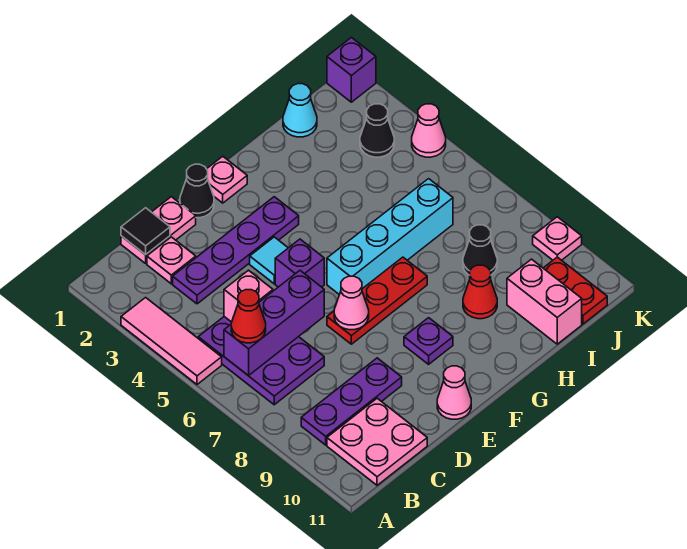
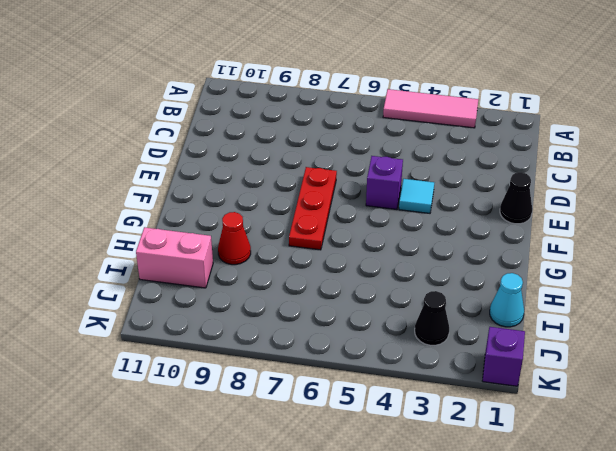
none -> purple 2x3 plate [198,317,324,405]
none -> purple 1x3 plate [301,358,402,445]
none -> pink 2x2 plate [327,398,427,485]

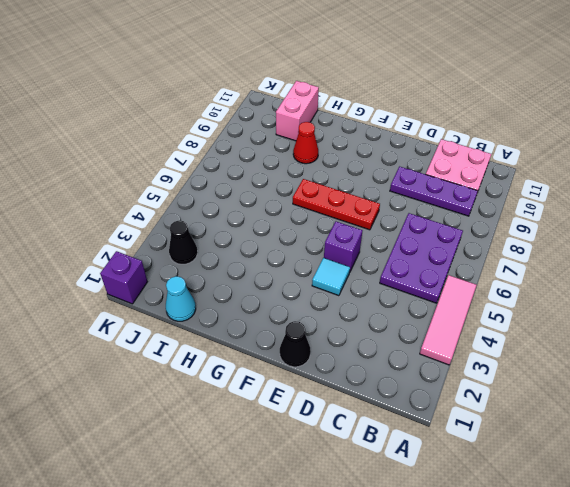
none -> pink 1x2 plate [121,197,196,263]
none -> pink 1x1 plate [147,237,196,284]
none -> purple 1x4 plate [173,197,299,304]

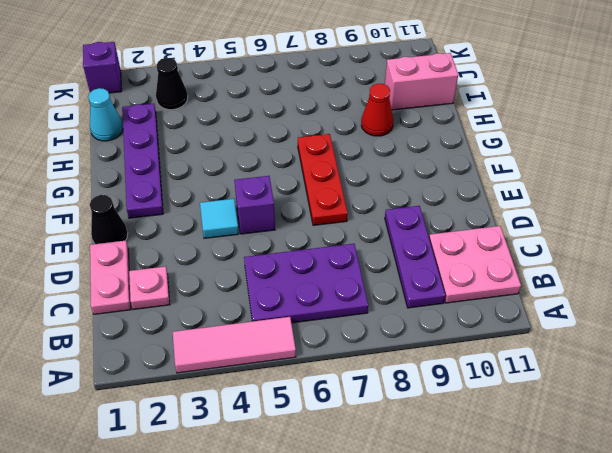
purple 1x4 plate [122,104,163,218] -> purple 1x4 plate moved to [173,197,299,304]
none -> pink 1x1 cone [437,366,471,419]
none -> pink 1x1 plate [207,156,247,203]
none -> cyan 1x4 brick [327,179,453,295]

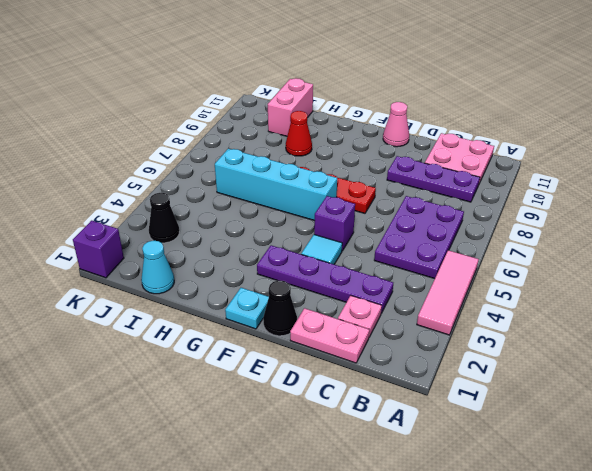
cyan 1x1 plate [225,288,269,329] -> pink 1x1 plate [207,156,247,203]
none -> purple 1x1 plate [404,318,453,364]
none -> black 1x1 cone [463,225,497,275]
none -> red 1x2 plate [544,257,607,324]

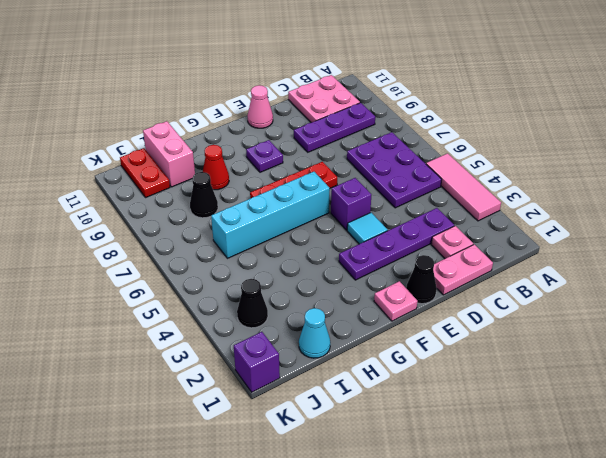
none -> pink 1x1 cone [412,104,446,157]
none -> pink 1x1 plate [533,217,582,260]
none -> purple 1x3 brick [224,271,324,376]

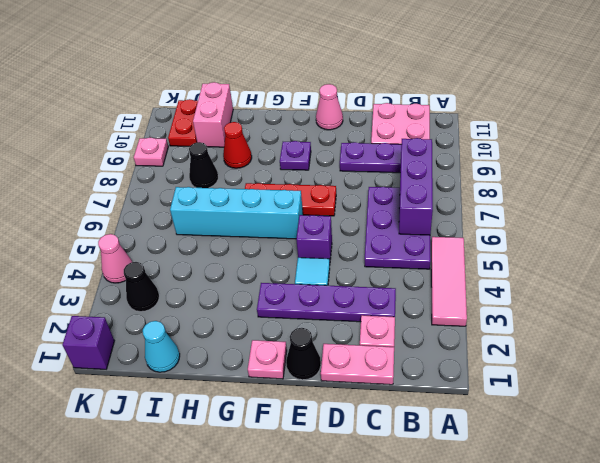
purple 1x3 brick [399,138,433,235] -> purple 1x3 brick turned to [224,271,324,376]
none -> black 1x1 tile [121,208,170,255]
none -> pink 1x1 brick [224,270,273,322]
none -> pink 1x1 cone [334,276,369,330]

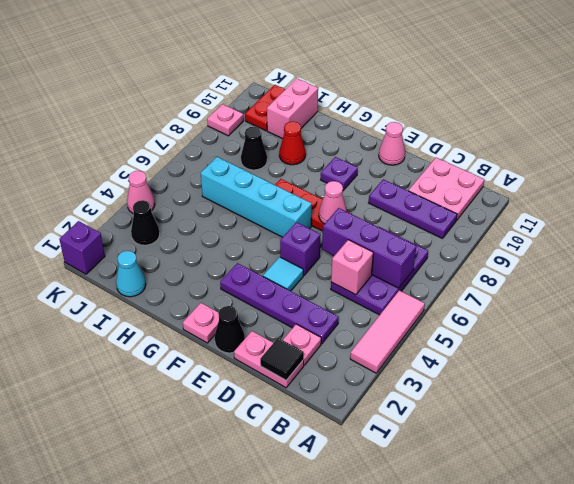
none -> red 1x1 cone [231,290,266,343]

